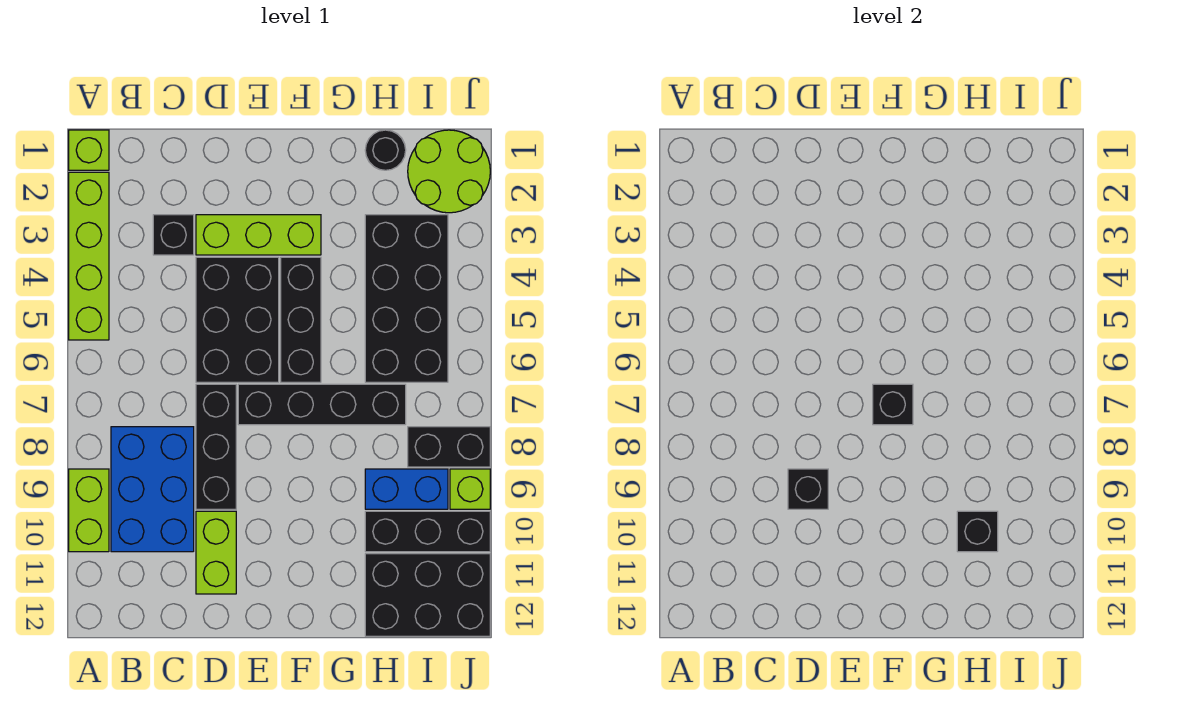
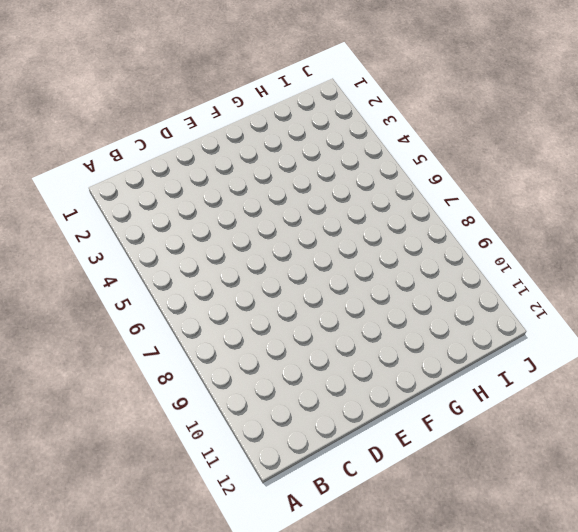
none -> lime 1x1 brick [69,130,109,170]
none -> lime 1x4 brick [69,172,109,340]
none -> lime 1x2 brick [69,469,109,552]

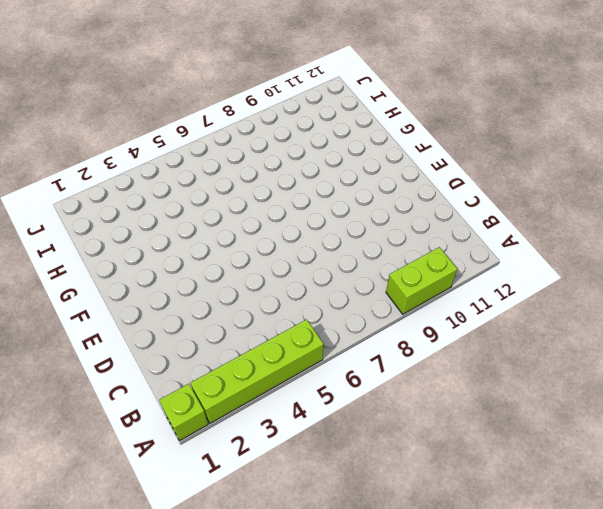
none -> blue 2x3 brick [111,427,194,552]
none -> black 1x1 brick [153,215,194,255]
none -> lime 1x3 brick [196,215,321,255]

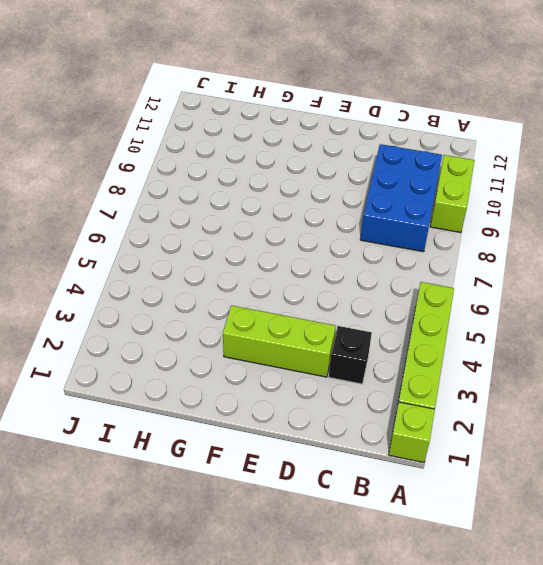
none -> black 2x3 brick [196,257,279,382]
none -> black 1x3 brick [196,384,236,509]
none -> lime 1x2 brick [196,511,236,594]

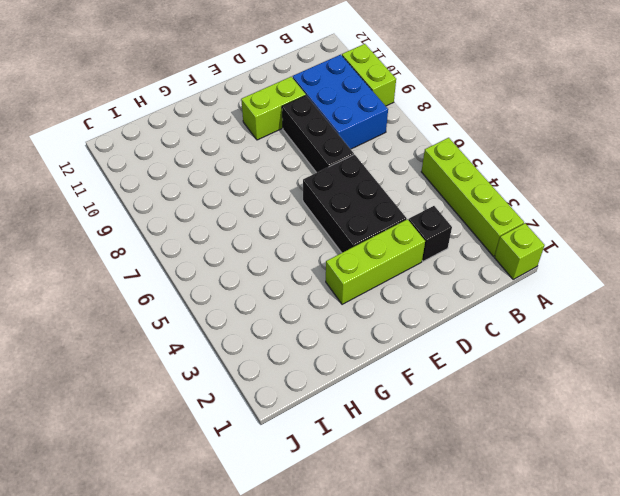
lime 1x2 brick [241,77,306,140] -> lime 1x2 brick turned to [196,511,236,594]
none -> black 1x4 brick [238,384,406,425]
none -> black 1x3 brick [281,257,321,382]
none -> black 1x1 round brick [365,130,406,170]

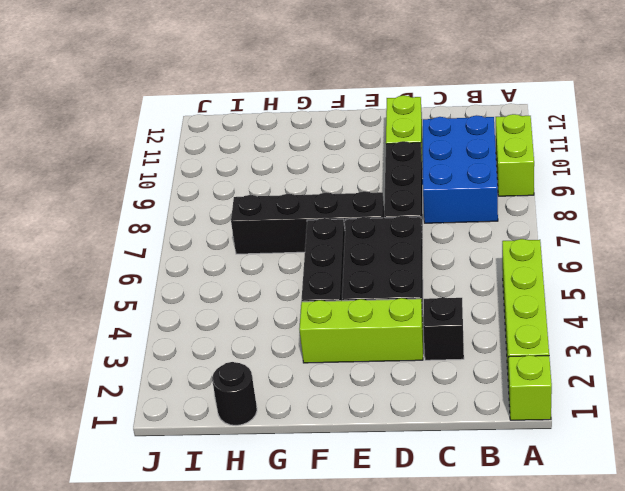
none -> black 2x4 brick [365,215,448,382]
none -> blue 1x2 brick [365,469,448,509]
none -> black 1x3 brick [365,511,490,552]

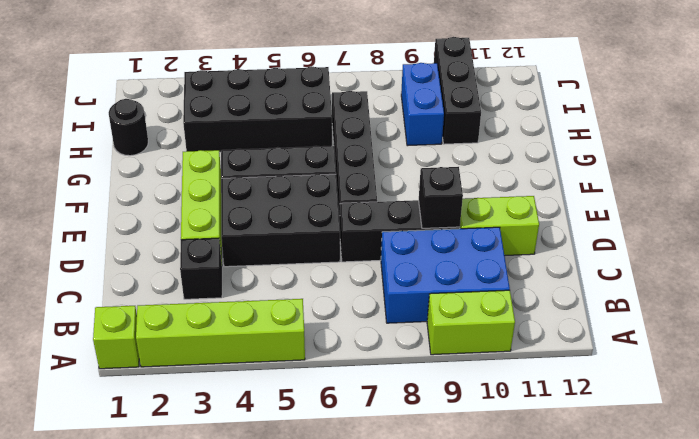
none -> black 2x3 brick [365,554,490,636]
none -> lime 2x2 round brick [408,130,490,213]
none -> black 1x2 brick [408,427,490,467]

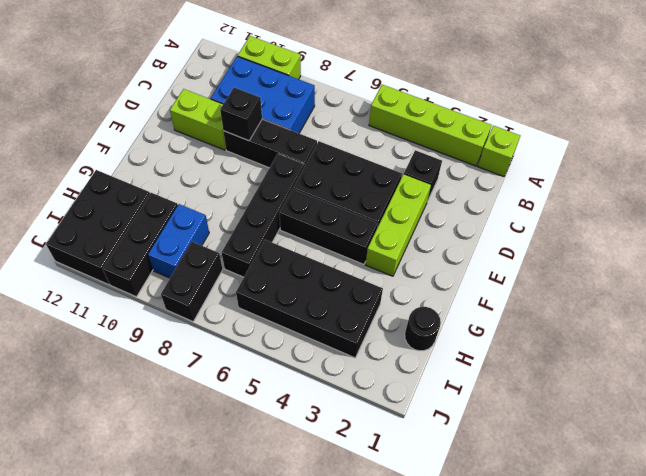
none -> lime 2x2 round brick [408,130,490,213]
none -> lime 1x1 brick [450,469,490,509]
none -> black 1x1 brick [873,384,913,425]

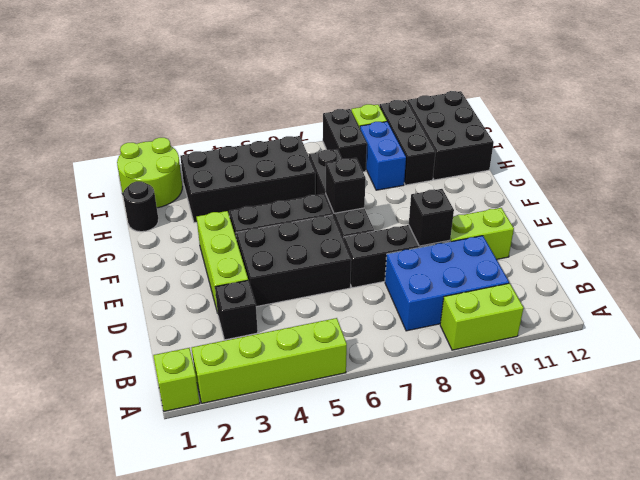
none -> black 1x1 brick [957,511,998,552]

